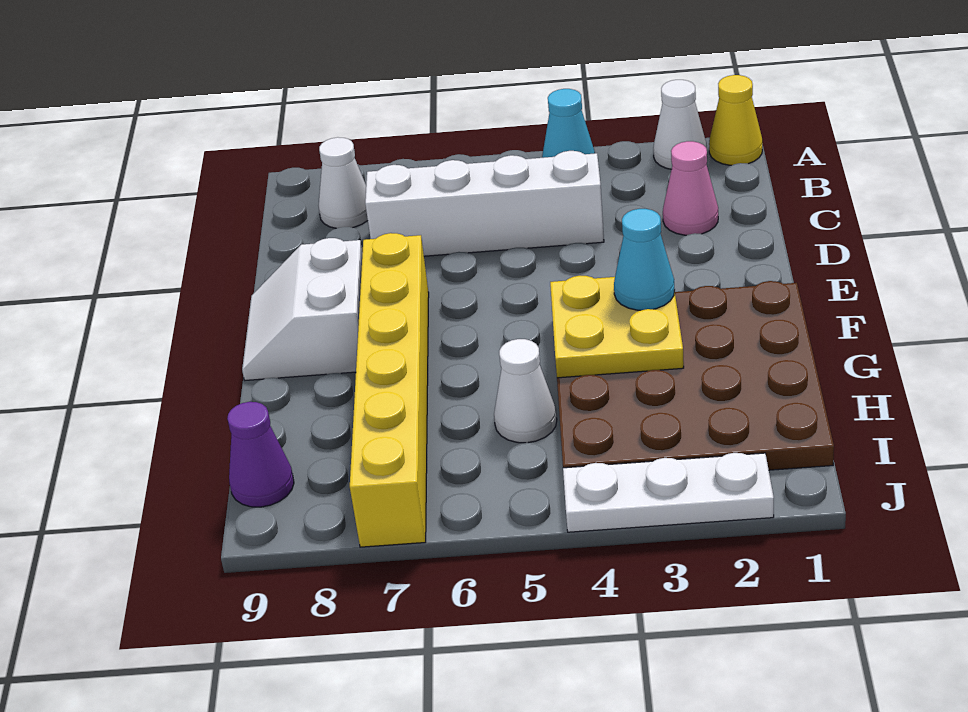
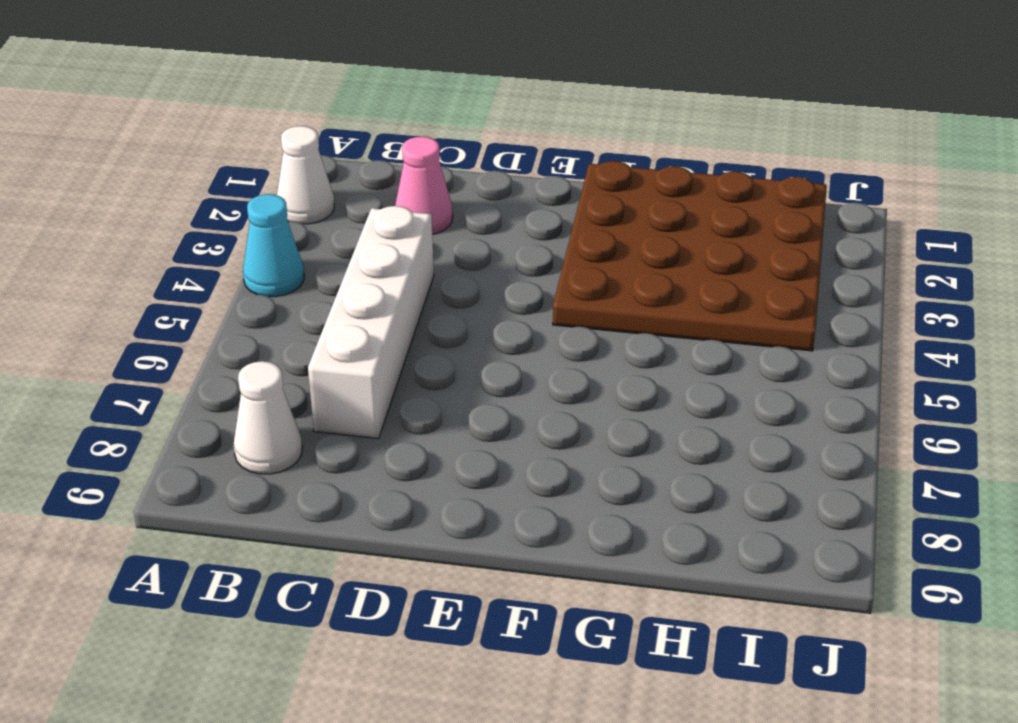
none -> yellow 1x1 cone [709,75,762,165]
none -> yellow 1x6 brick [350,233,429,547]
none -> white 2x2 slope [242,238,362,380]

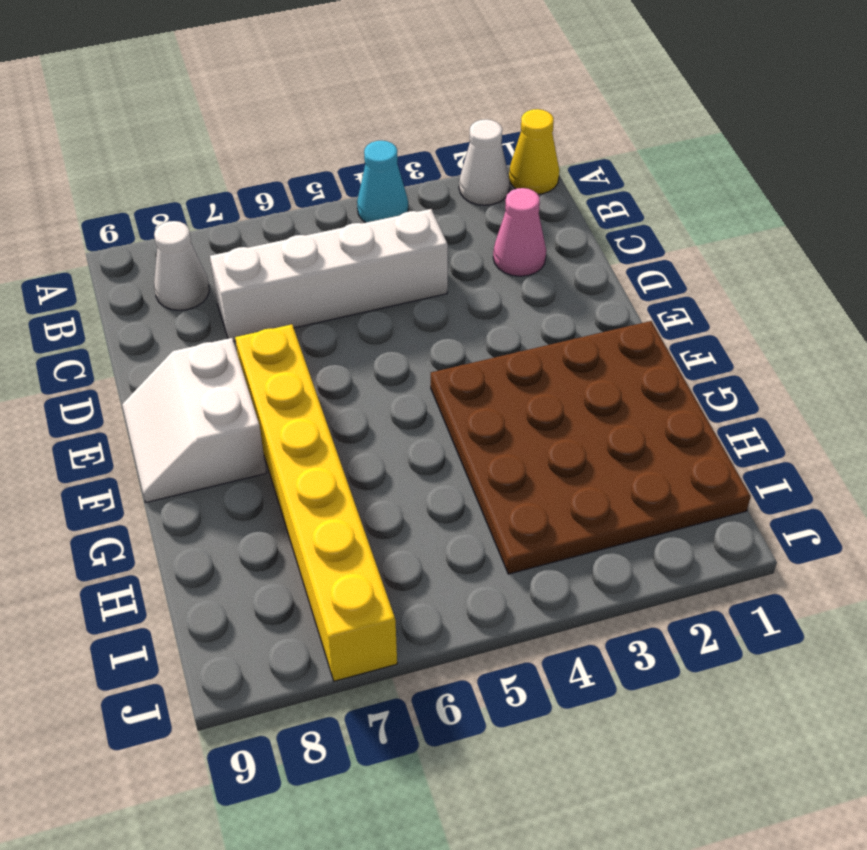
none -> white 1x1 cone [494,339,557,443]
none -> purple 1x1 cone [227,402,294,507]
none -> white 1x3 plate [563,453,774,532]

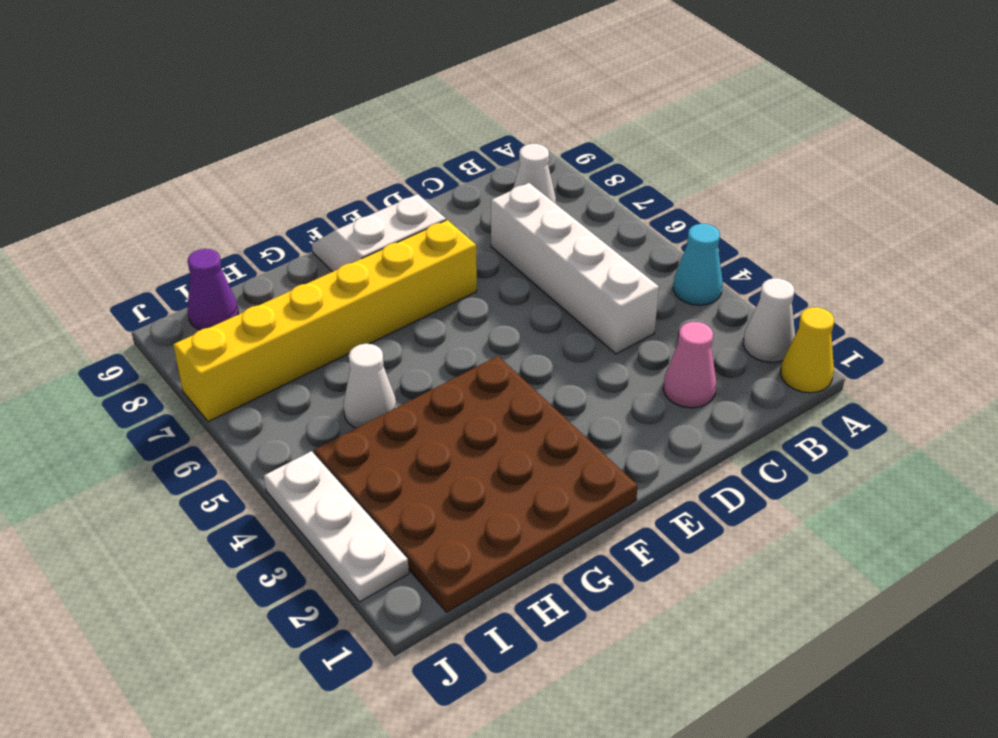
none -> yellow 2x2 plate [550,276,684,378]
none -> cyan 1x1 cone [614,209,675,310]

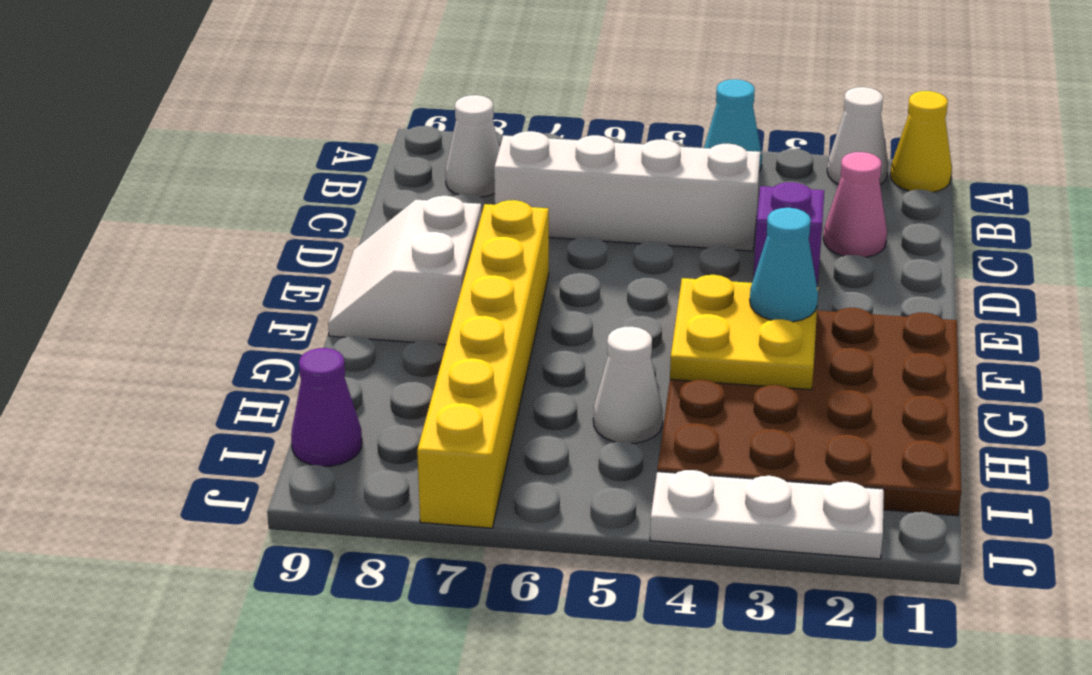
purple 1x1 brick [753,182,824,287] -> none

